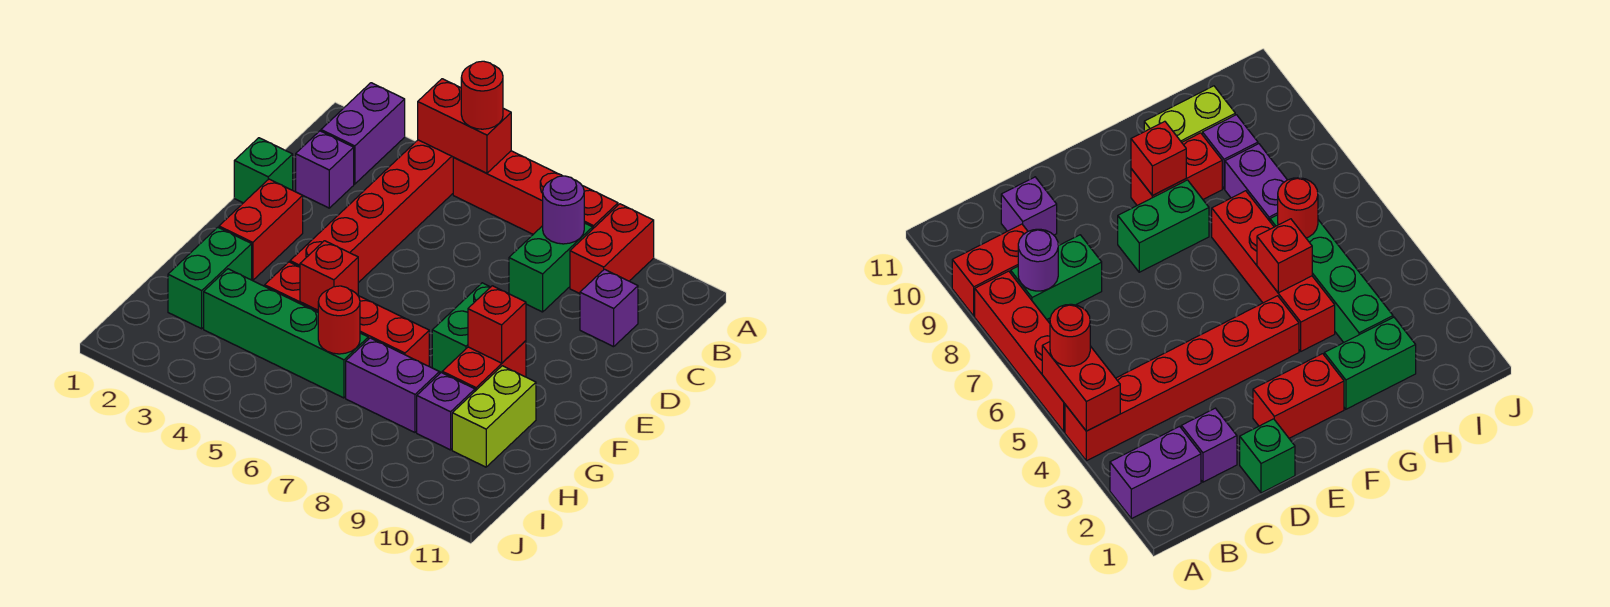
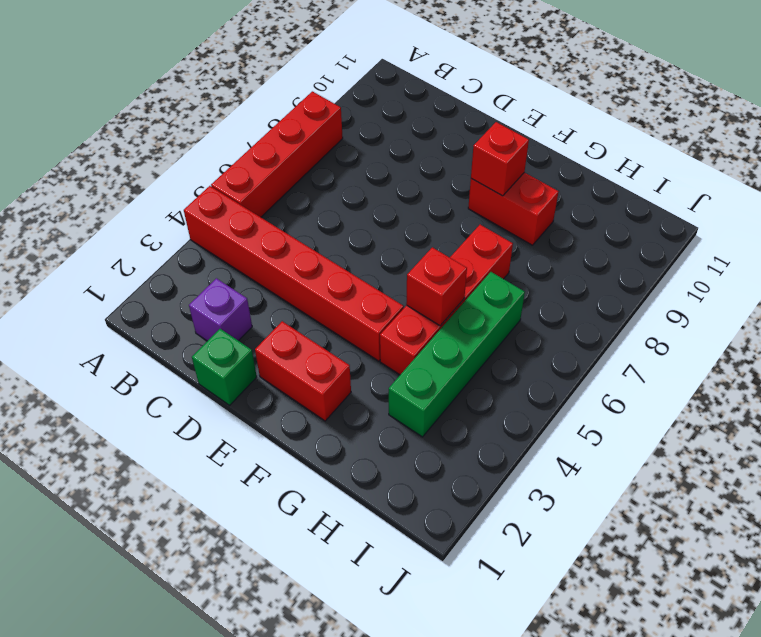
none -> purple 1x2 brick [321,83,405,184]
none -> red 1x2 brick [570,204,654,294]
none -> green 1x2 brick [509,223,593,312]

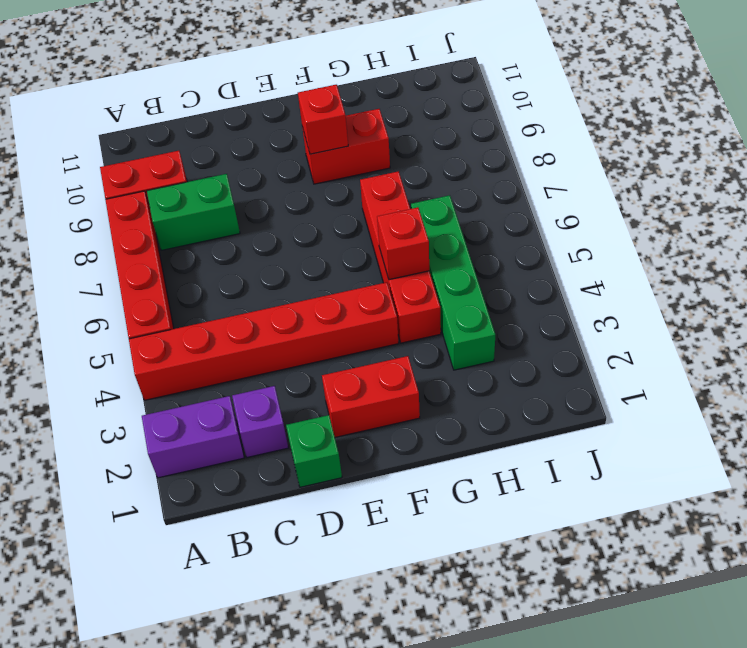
none -> purple 1x1 brick [580,269,638,347]
none -> green 1x2 brick [432,283,490,373]
none -> green 1x2 brick [168,227,252,329]

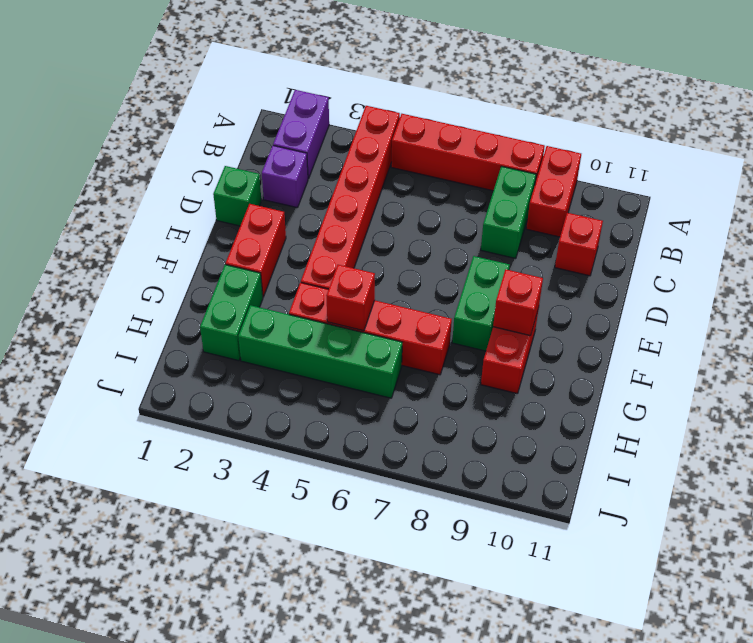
red 1x1 brick [555,213,603,276] -> purple 1x1 brick [580,269,638,347]
none -> lime 1x2 brick [452,366,536,467]
none -> purple 1x2 brick [346,338,439,432]
none -> purple 1x1 brick [417,373,475,450]

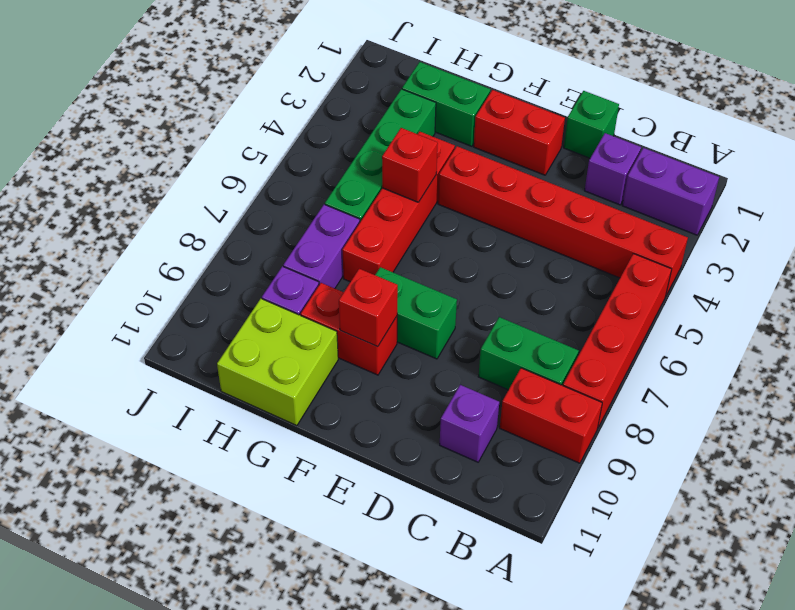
lime 2x2 brick [217,299,338,426] -> lime 1x2 brick [452,366,536,467]
none -> red 1x2 brick [418,79,511,173]
none -> purple 1x1 round brick [543,176,584,244]
none -> red 1x1 round brick [318,286,360,354]

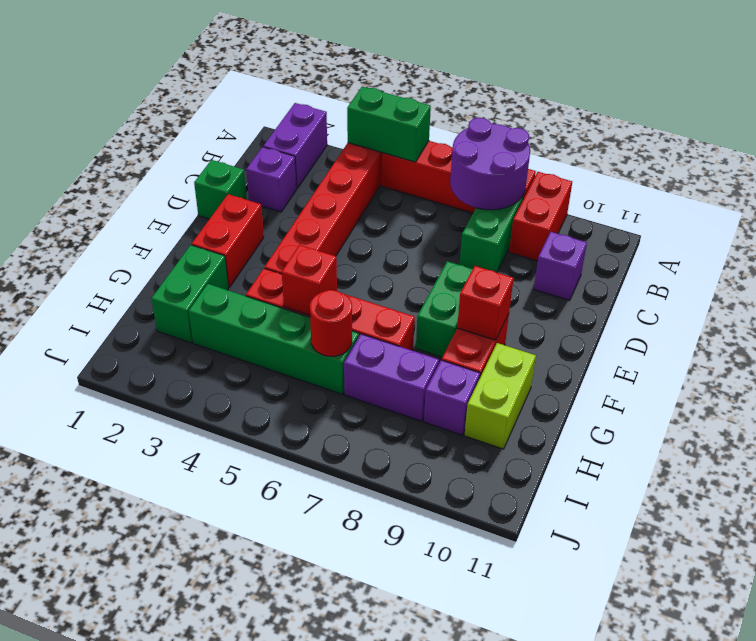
green 1x2 brick [347,87,431,162] -> red 1x2 brick [418,79,511,173]
purple 2x2 round brick [450,118,530,210] -> purple 1x1 round brick [543,176,584,244]
none -> red 1x1 round brick [461,61,503,129]

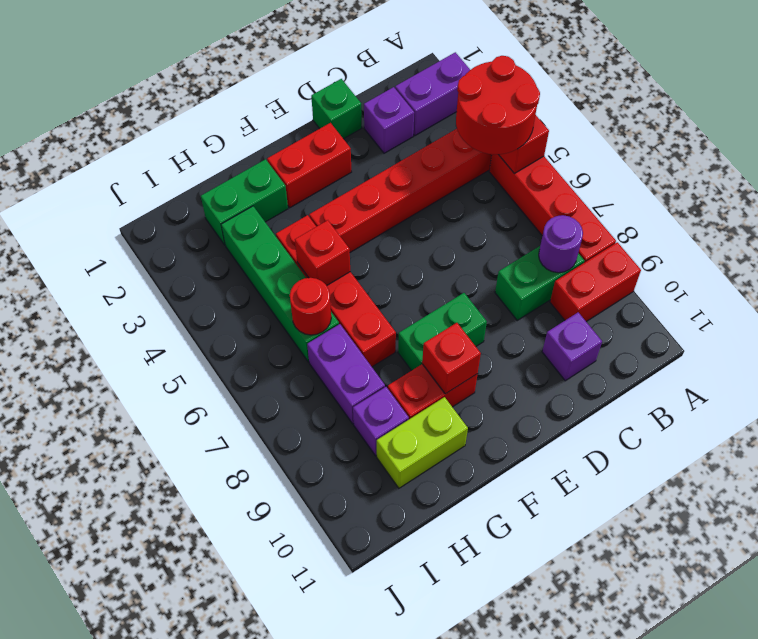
red 2x2 round brick [456,56,540,155] -> red 1x1 round brick [461,61,503,129]

